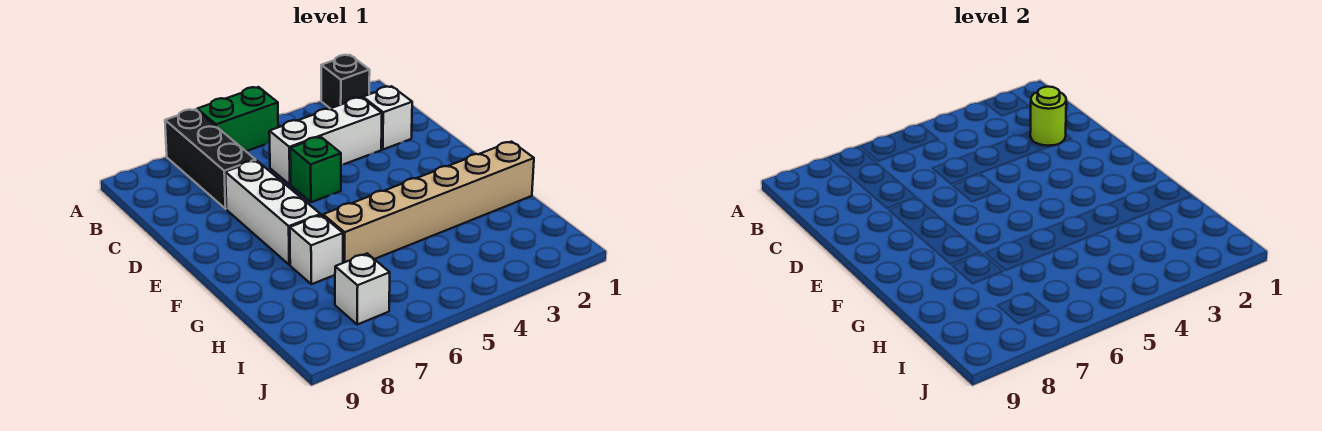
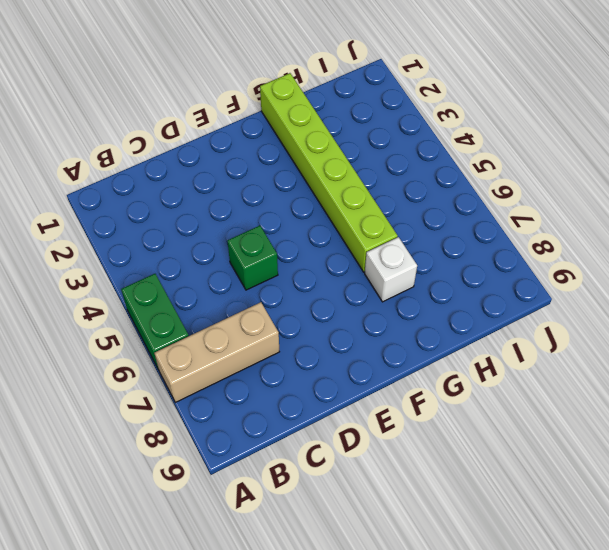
tan 1x3 brick [155,302,279,402] -> black 1x3 brick [165,109,256,209]
lime 1x6 brick [260,73,398,272] -> tan 1x6 brick [323,142,534,263]
none -> black 1x1 brick [321,55,370,108]
none -> white 1x1 brick [363,86,412,149]

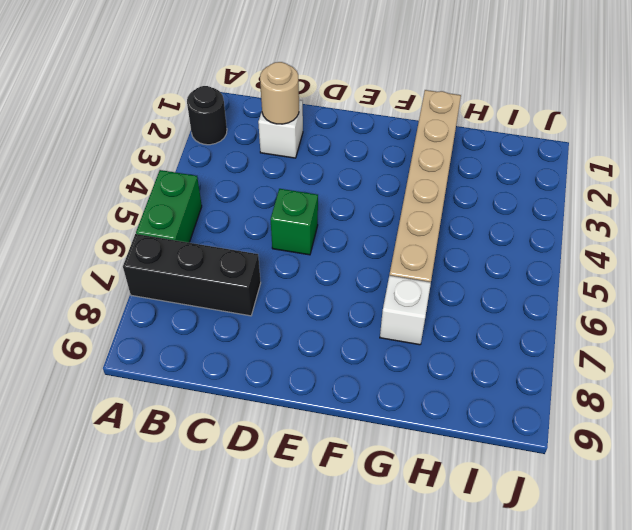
black 1x1 round brick [187,86,227,145] -> black 1x1 brick [321,55,370,108]
tan 1x1 round brick [260,62,299,124] -> lime 1x1 round brick [1030,87,1066,146]
none -> white 1x3 brick [269,97,382,185]
none -> white 1x3 brick [225,160,320,265]

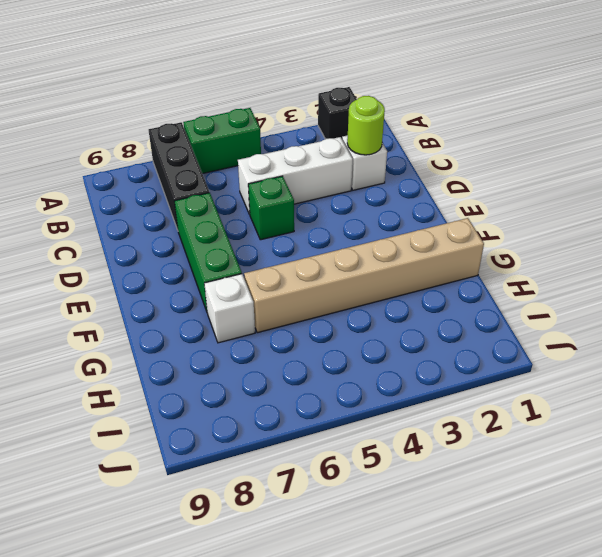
green 1x3 brick [174,193,242,311] -> white 1x3 brick [225,160,320,265]
none -> white 1x1 brick [335,254,390,325]

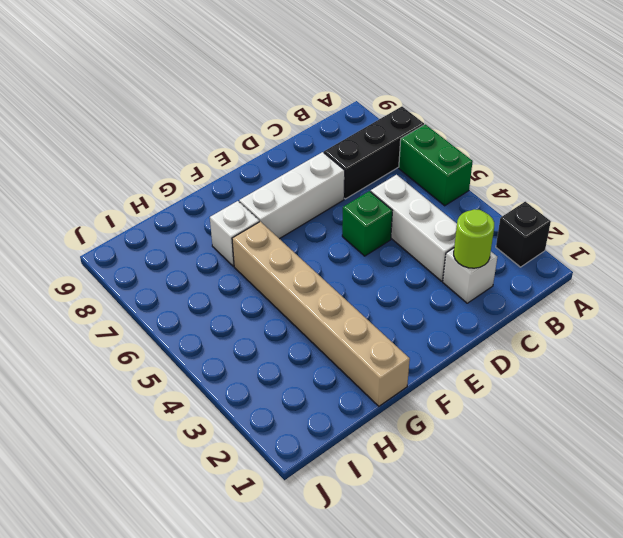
none -> white 1x1 brick [335,254,390,325]

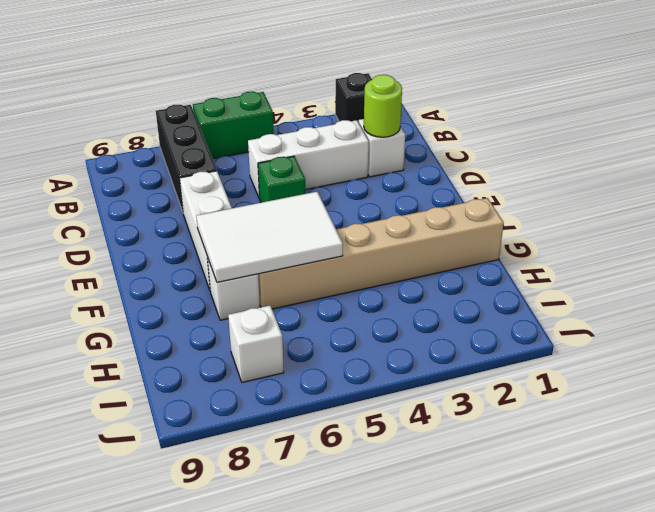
white 2x3 tile [196,192,343,282] -> none

